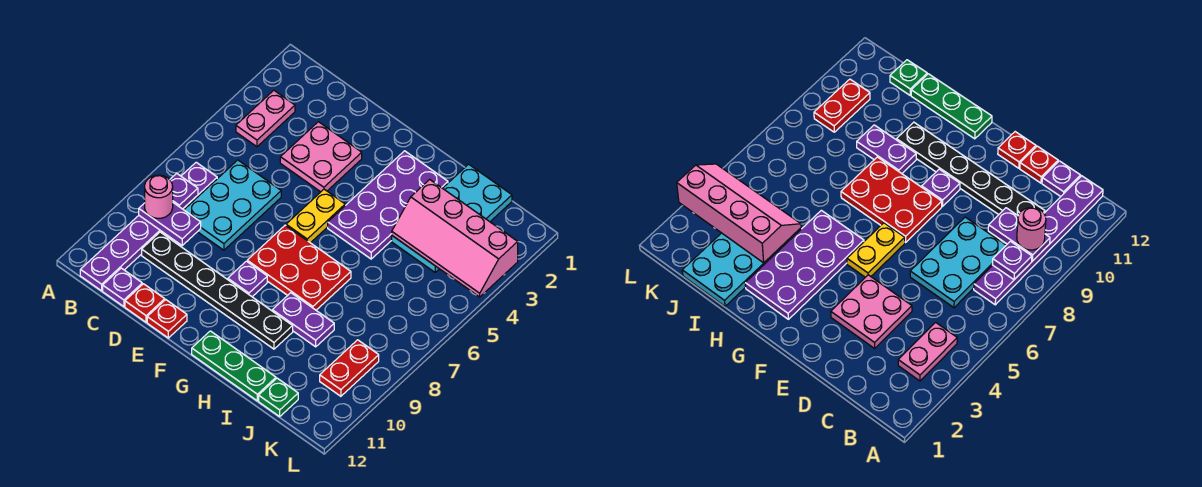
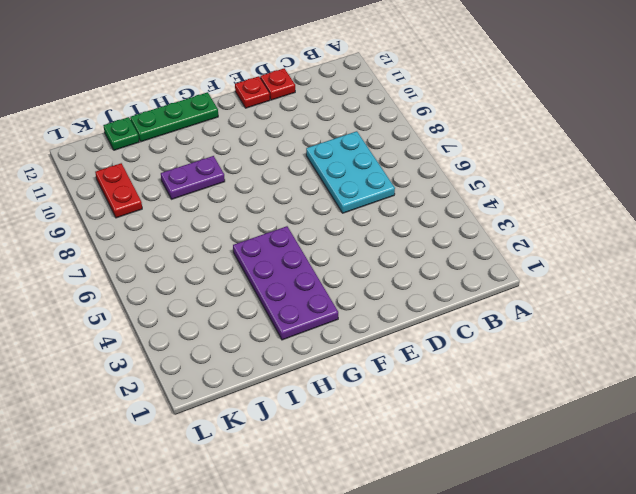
none -> pink 1x2 plate [236,90,295,147]
none -> purple 1x6 plate [80,162,217,291]
none -> black 1x6 plate [142,232,293,349]

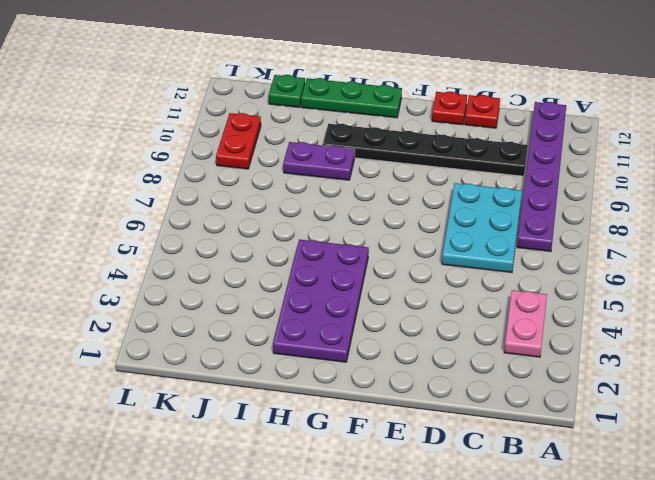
none -> purple 1x1 plate [103,268,142,307]
none -> pink 2x2 plate [280,122,362,192]
none -> yellow 1x2 plate [286,189,345,243]

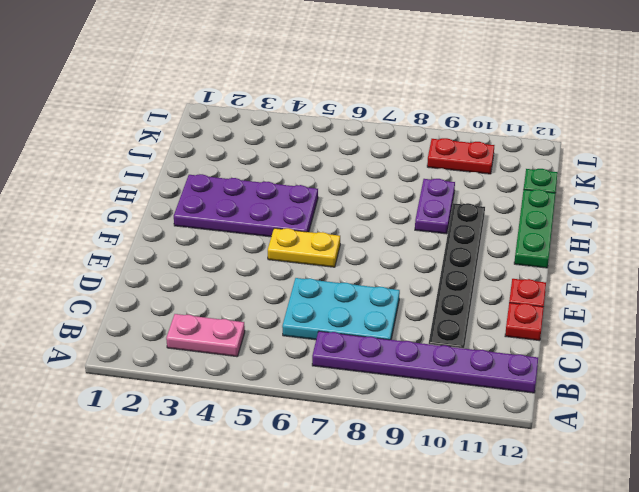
none -> purple 1x1 plate [103,268,142,307]
none -> pink 2x2 plate [280,122,362,192]
none -> red 2x3 plate [247,225,351,310]

